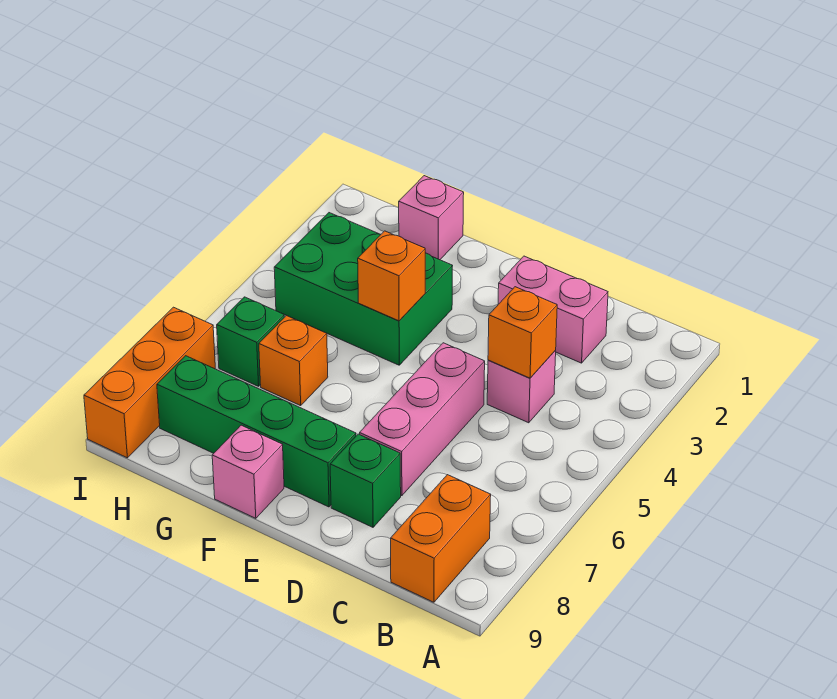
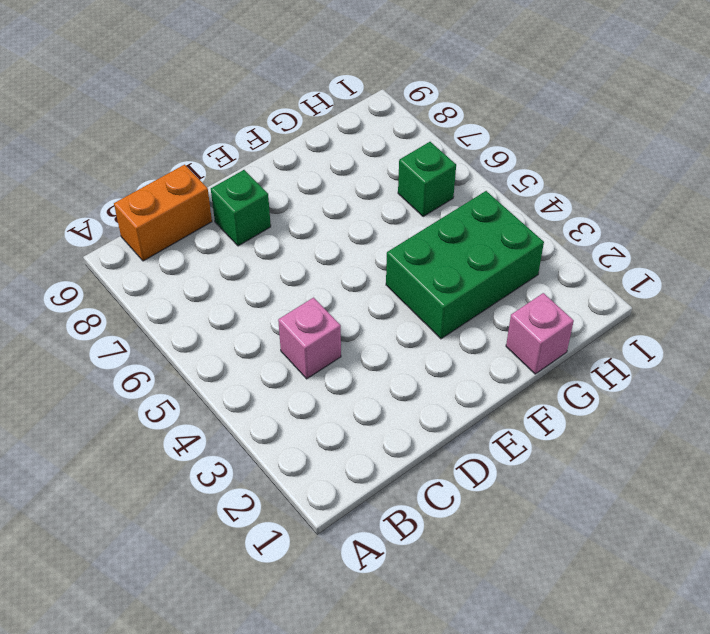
orange 1x2 brick [114,165,212,261] -> orange 1x2 brick turned to [391,475,491,602]
none -> pink 1x2 brick [498,256,608,363]
none -> pink 1x3 brick [360,343,485,496]
none -> green 1x4 brick [157,356,356,507]

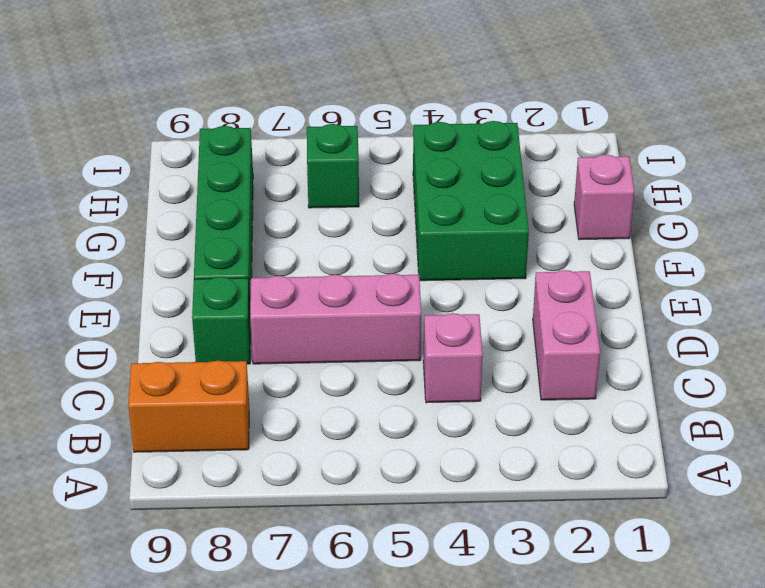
none -> pink 1x1 brick [212,425,284,518]
none -> orange 1x1 brick [259,316,328,406]
none -> orange 1x3 brick [84,307,215,458]

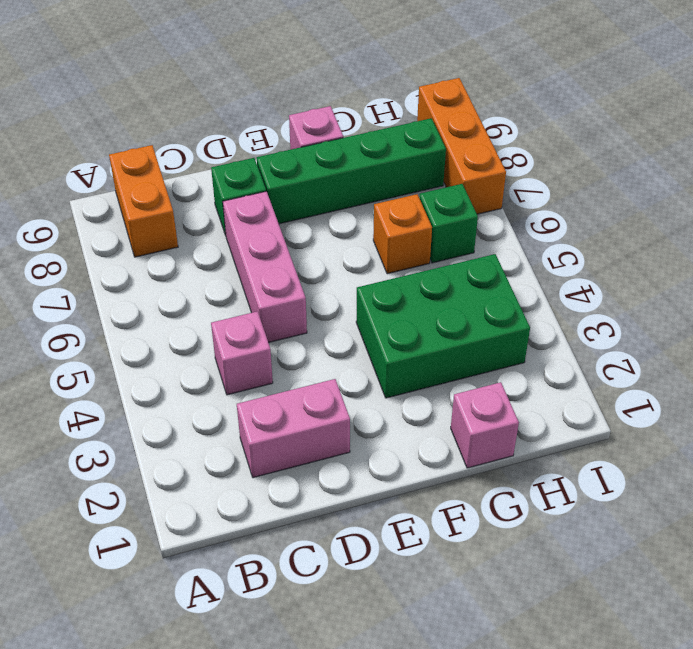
none -> orange 1x1 brick [488,287,557,378]
none -> orange 1x1 brick [358,231,425,321]

